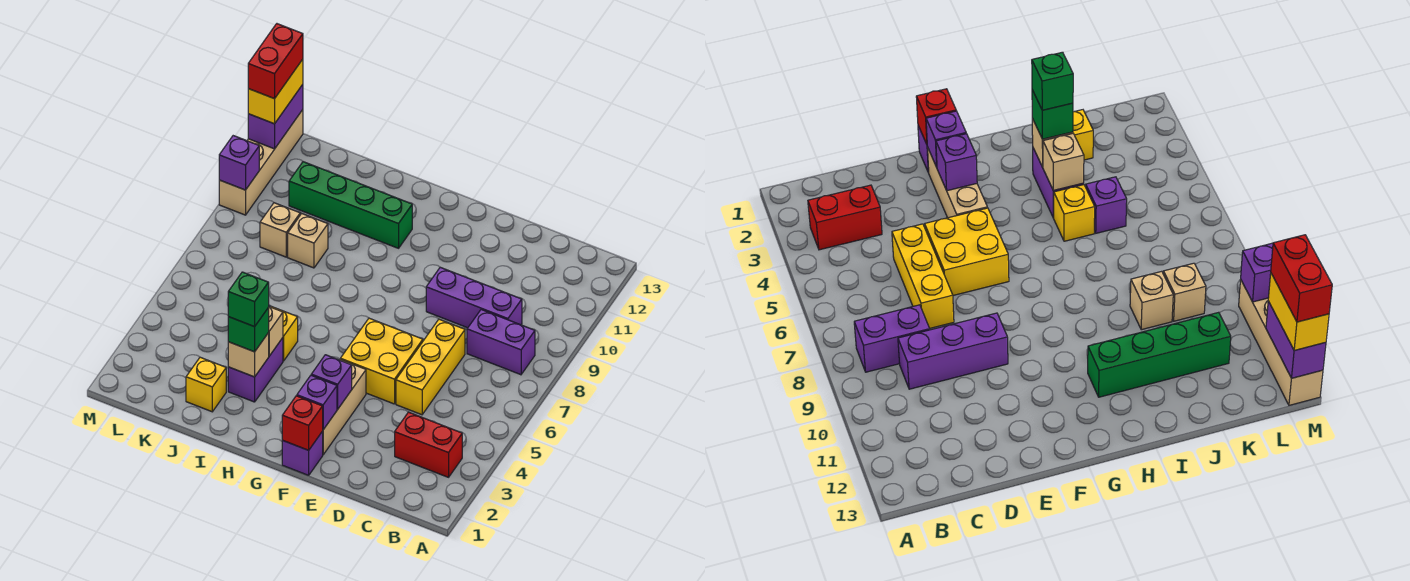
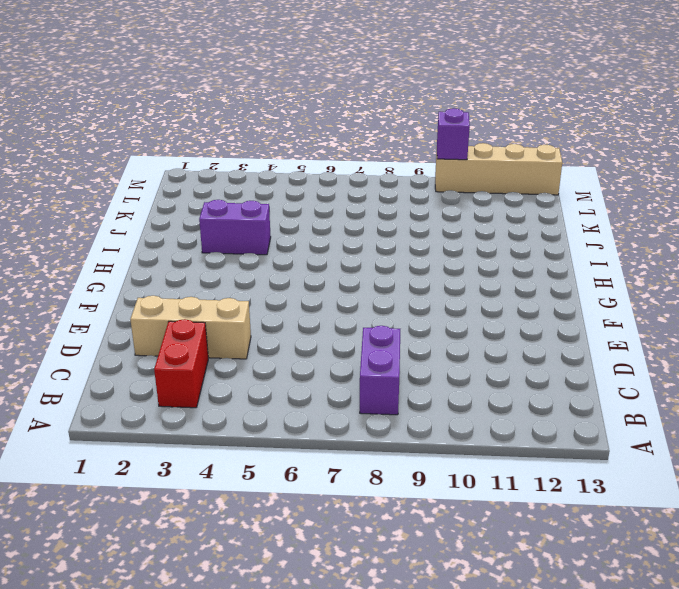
tan 1x3 brick [130,296,251,359] -> tan 1x3 brick moved to [323,359,366,455]
none -> purple 1x3 brick [426,267,522,328]
none -> yellow 1x3 brick [396,319,465,415]
none -> yellow 2x2 brick [340,318,423,404]

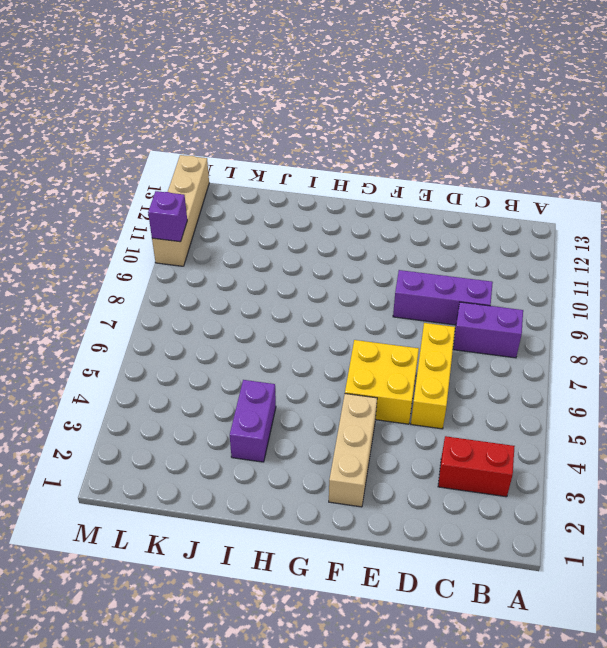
none -> purple 1x1 brick [282,431,323,475]
none -> green 1x4 brick [289,162,412,248]
none -> yellow 1x1 brick [271,306,298,361]

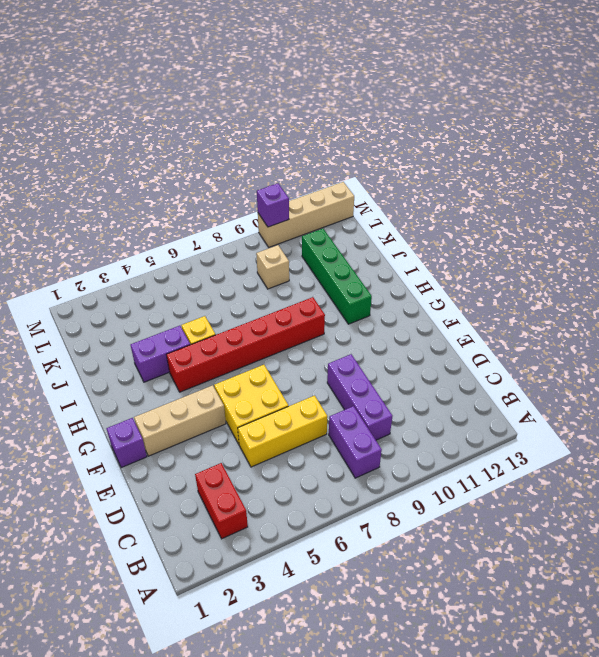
red 1x6 brick [166,297,325,392] -> none
none -> yellow 1x1 brick [186,357,226,412]
none -> purple 1x1 brick [1086,177,1127,233]
none -> tan 1x1 brick [288,214,328,268]

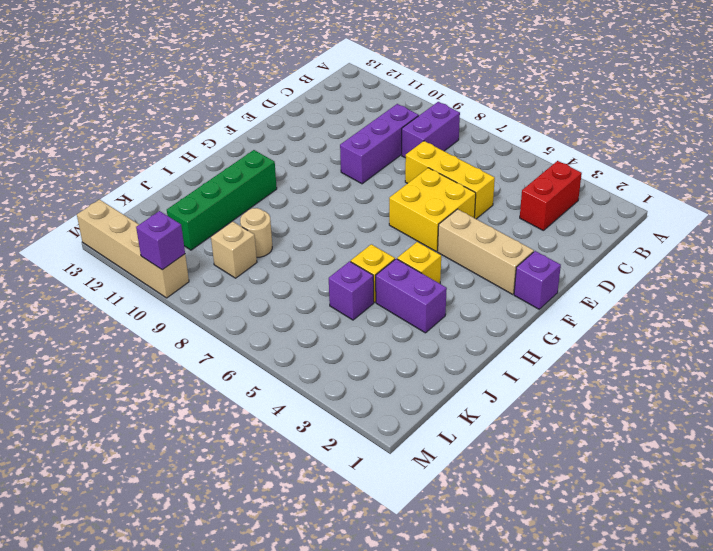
yellow 1x1 brick [397,242,441,284] -> yellow 1x1 brick moved to [186,357,226,412]
tan 1x1 round brick [240,208,272,257] -> tan 1x1 brick [288,214,328,268]
none -> red 1x1 brick [282,396,323,450]
none -> purple 1x1 brick [297,375,337,429]
none -> purple 1x1 brick [311,355,352,409]

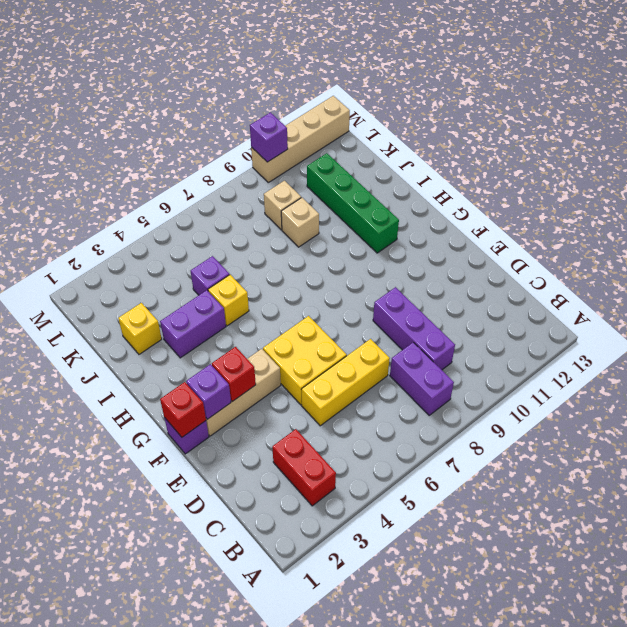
red 1x1 brick [212,347,256,402] -> purple 1x1 brick [311,355,352,409]
none -> tan 1x1 brick [228,333,269,377]
none -> tan 1x1 brick [268,307,283,356]
none -> purple 1x2 brick [248,84,303,149]

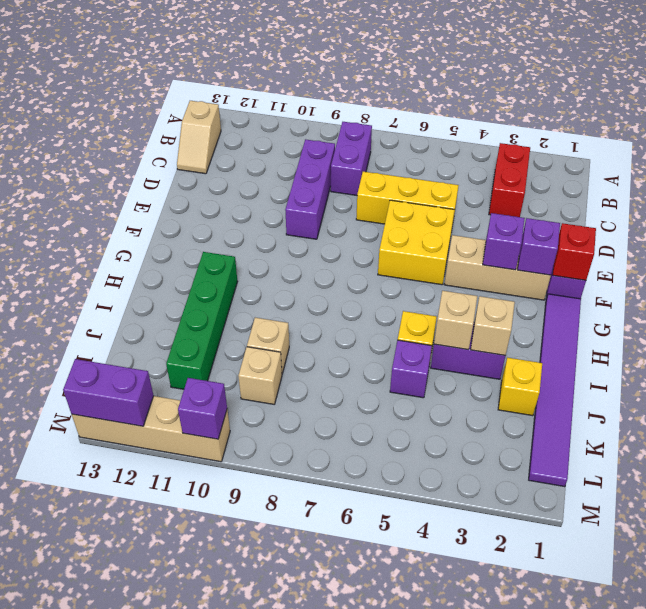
tan 1x2 slope [177,101,221,174] -> none
purple 1x6 tile [529,294,581,487] -> none
none -> green 1x1 brick [228,308,269,352]
none -> yellow 1x2 brick [248,59,303,124]
none -> green 1x1 brick [228,272,269,327]

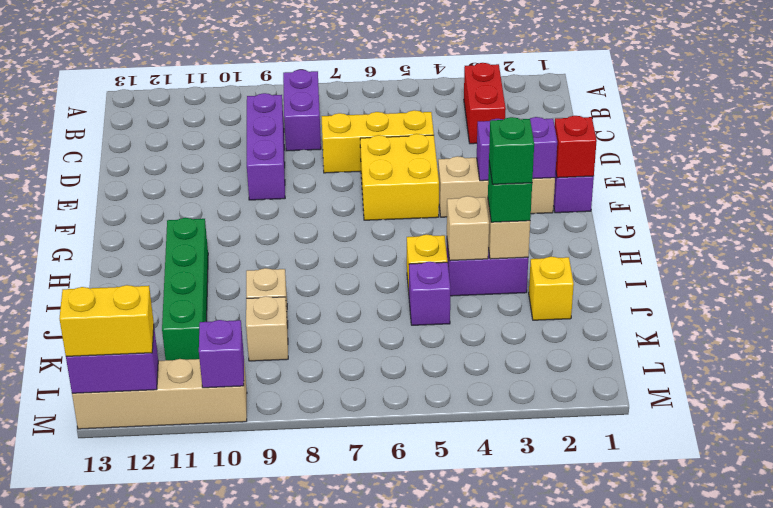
none -> red 1x2 brick [248,24,303,99]

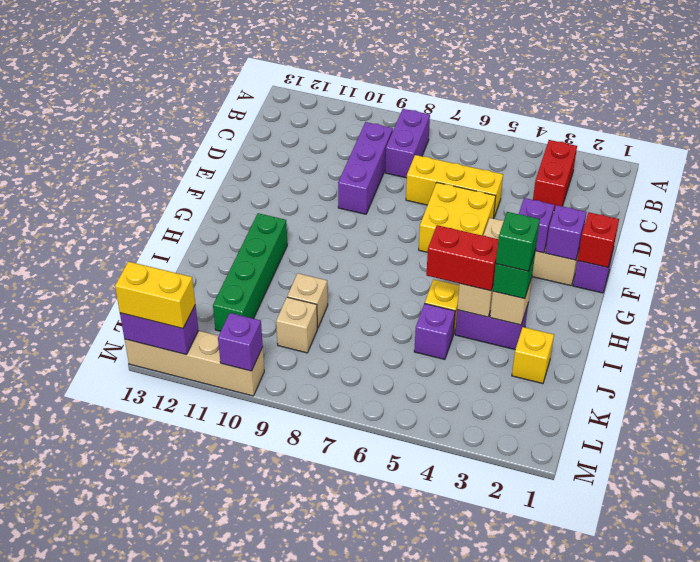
red 1x2 brick [426,225,498,291] -> red 1x2 brick moved to [248,24,303,99]

